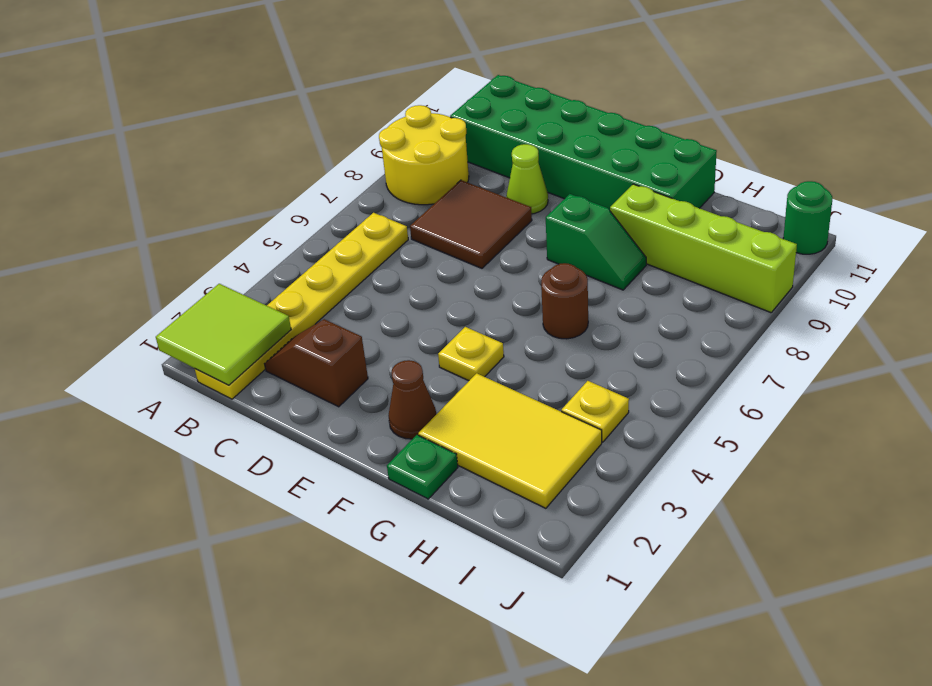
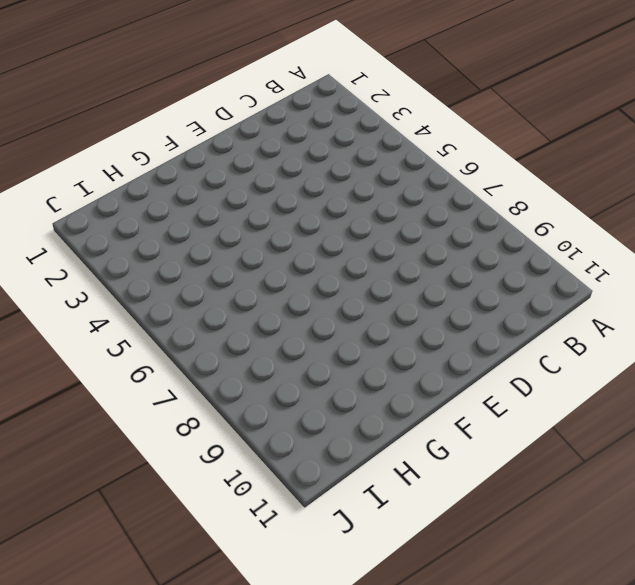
none -> yellow 2x2 round brick [379,105,469,205]
none -> yellow 1x6 plate [195,213,408,399]
none -> green 2x6 brick [450,75,717,210]

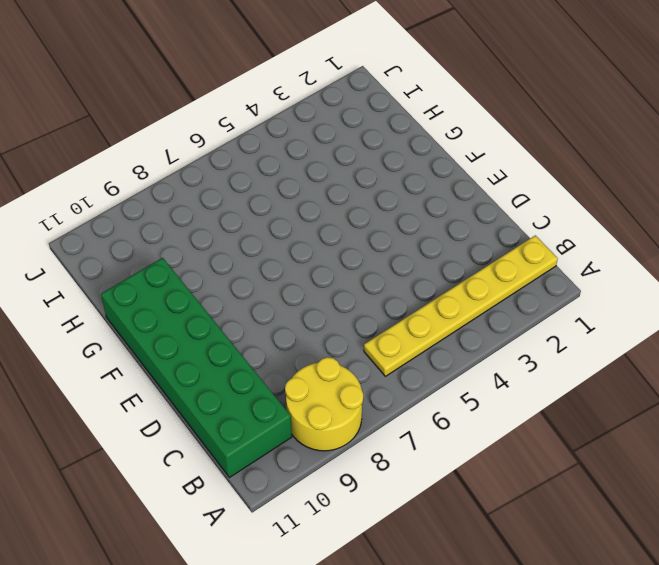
none -> brown 1x2 slope [265,319,368,407]
none -> brown 2x2 tile [410,180,532,268]
none -> lime 1x1 cone [506,144,548,214]

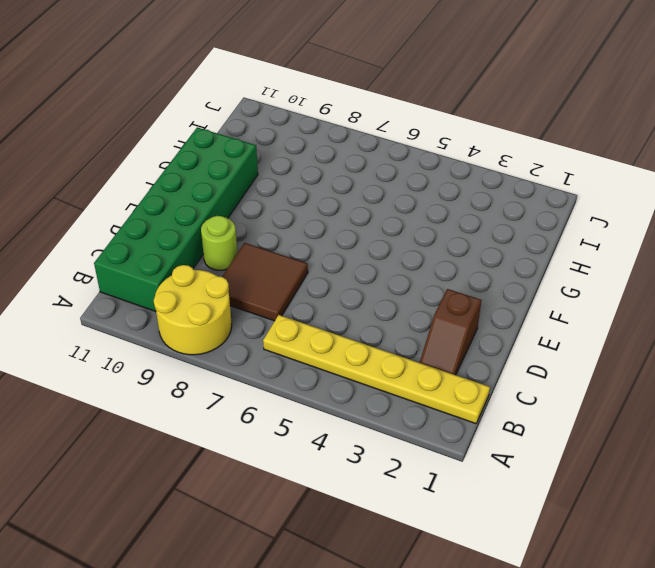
lime 1x1 round brick [201,216,237,270] -> lime 1x1 cone [506,144,548,214]
none -> brown 1x1 cone [388,360,436,439]
none -> yellow 1x1 plate [438,327,504,381]
none -> green 1x2 slope [546,194,646,290]

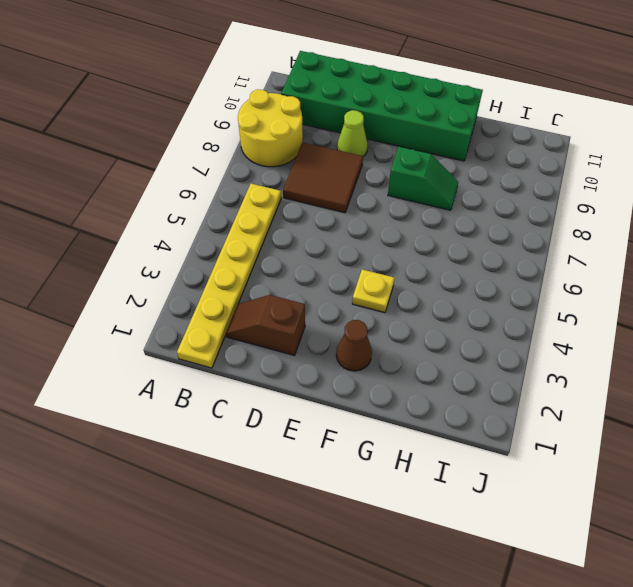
none -> green 1x1 plate [387,435,458,499]
none -> yellow 2x3 tile [418,373,602,508]
none -> brown 1x1 round brick [541,263,588,339]

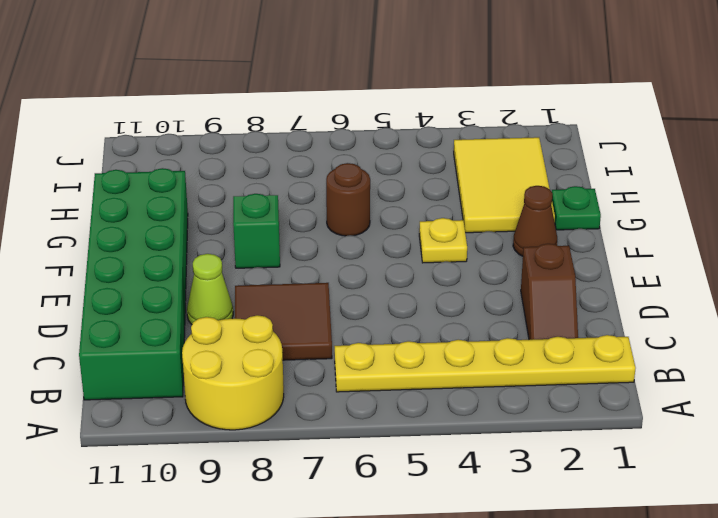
none -> lime 1x4 brick [610,184,797,313]
none -> yellow 1x1 plate [561,381,629,442]
none -> green 1x1 round brick [783,181,832,254]

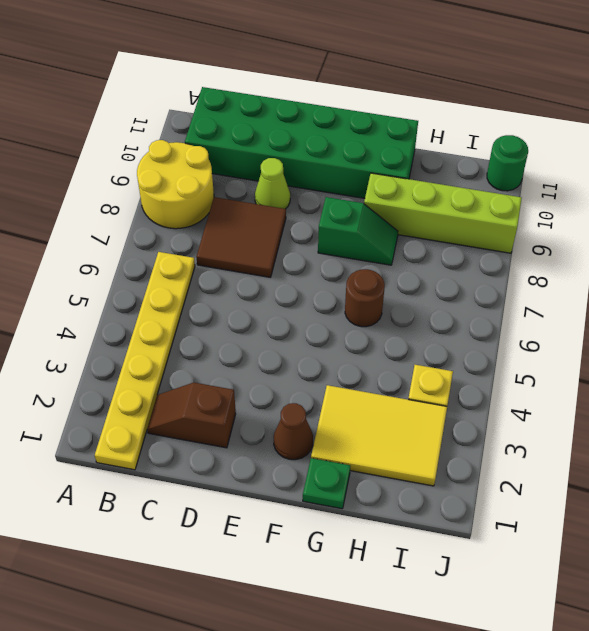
none -> yellow 1x1 plate [438,327,504,381]
none -> lime 2x2 tile [156,284,291,385]

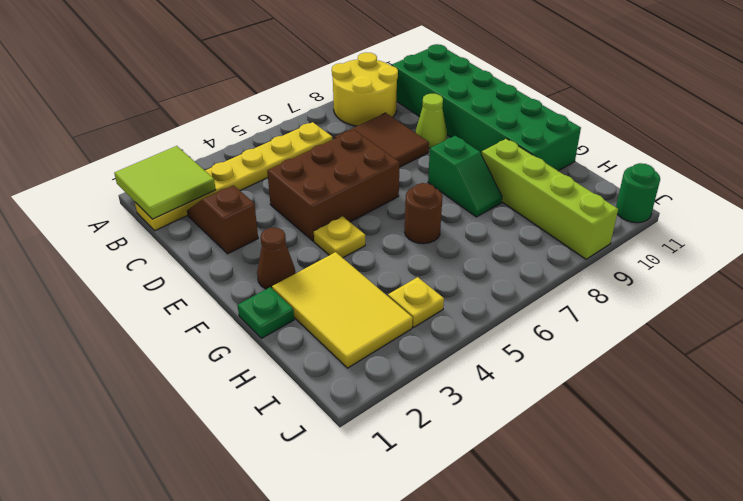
brown 2x3 brick [267,130,400,241] -> none

